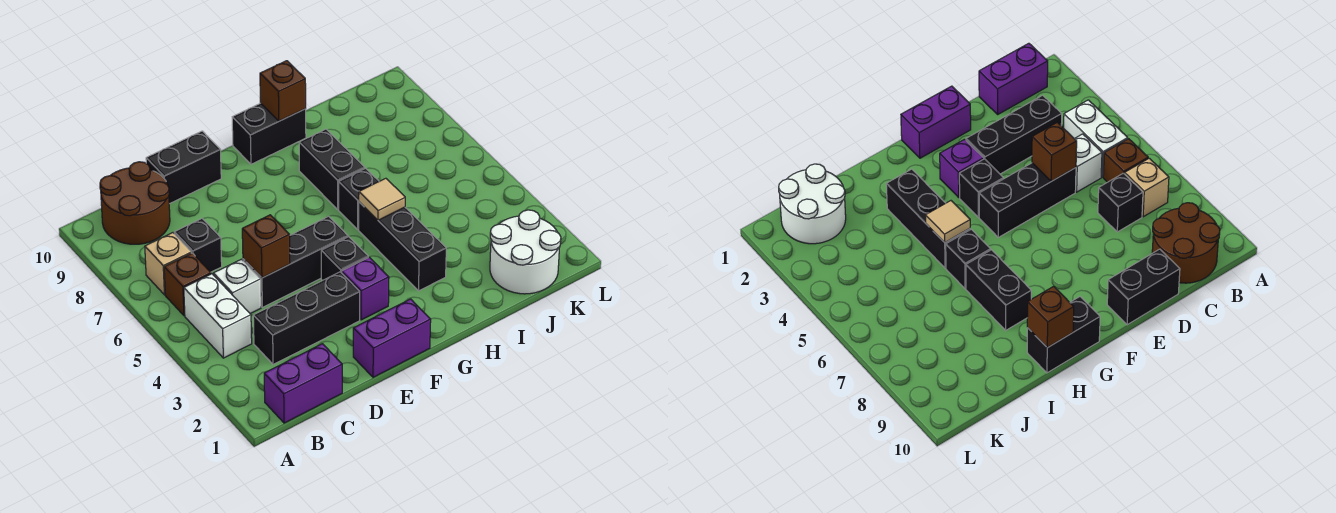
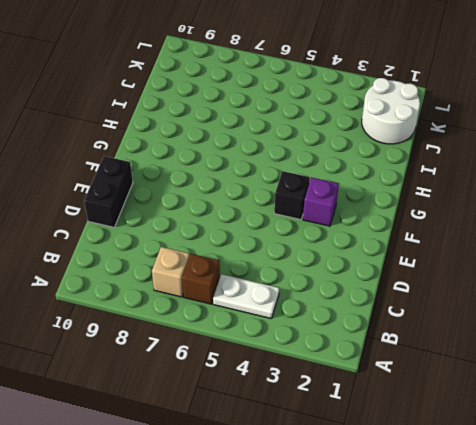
white 1x2 plate [213,274,279,319] -> white 1x2 brick [184,274,252,358]
none -> purple 1x2 brick [264,344,342,423]
none -> brown 2x2 round brick [100,162,170,244]
none -> black 1x3 brick [253,272,360,365]

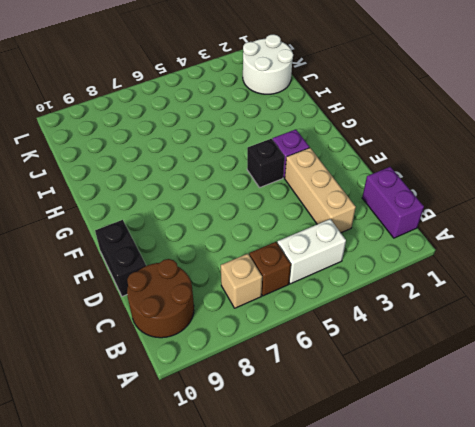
tan 1x3 brick [285,148,356,233] -> black 1x3 brick [253,272,360,365]
none -> white 1x1 brick [213,259,261,314]
none -> black 1x1 brick [174,218,222,272]
none -> black 1x3 brick [243,216,348,307]

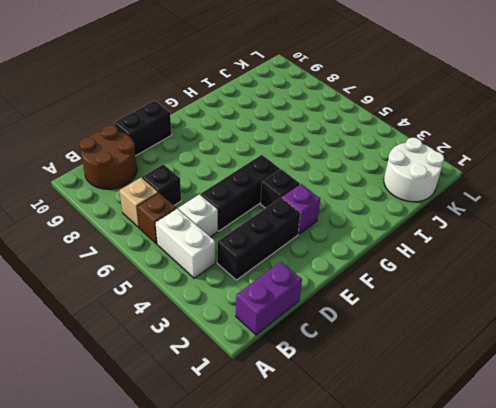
none -> purple 1x2 brick [353,299,431,377]
none -> black 1x2 brick [232,103,306,164]
none -> black 1x3 brick [359,202,446,291]

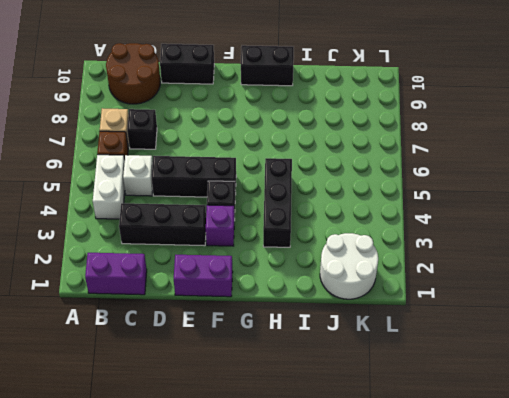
none -> black 1x1 brick [339,168,379,229]
none -> black 1x2 brick [299,129,365,209]
none -> brown 1x1 brick [242,215,290,278]

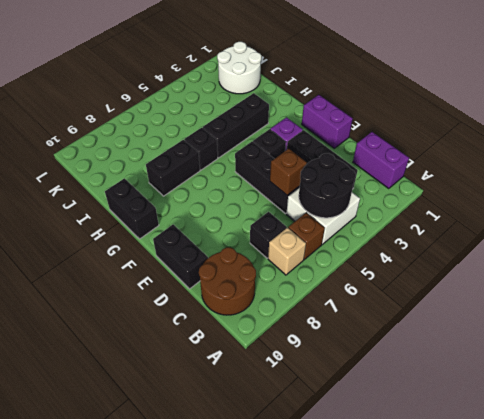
black 2x2 round brick [299,153,356,218] -> none
none -> tan 1x1 tile [359,178,405,220]
none -> brown 1x1 brick [260,61,306,121]

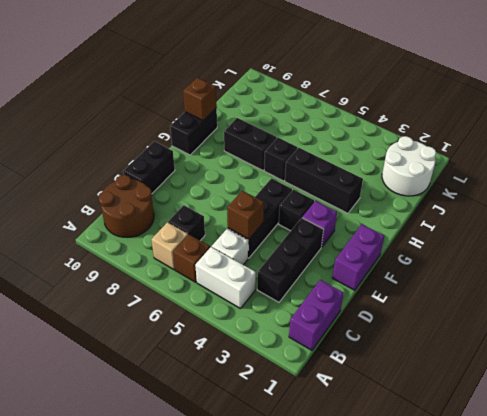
none -> tan 1x1 tile [359,178,405,220]

